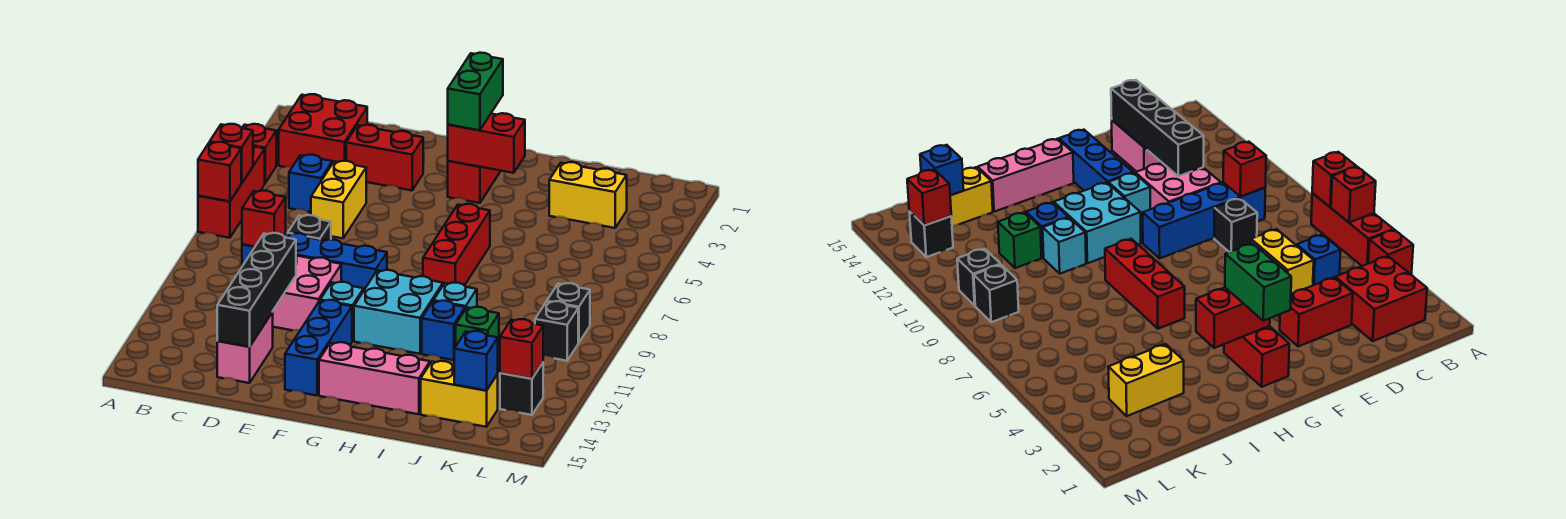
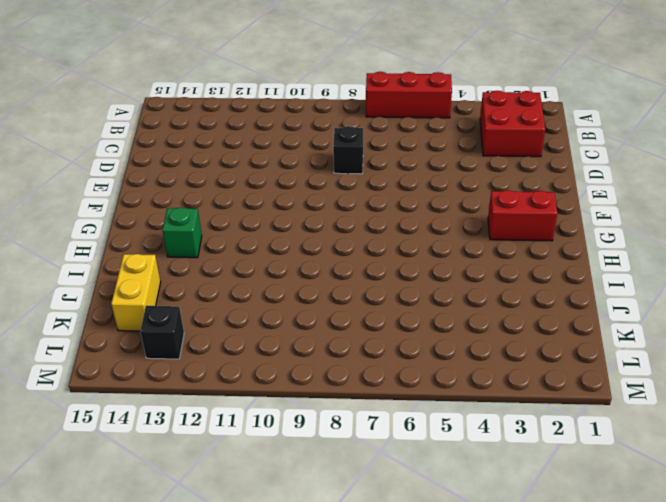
green 1x1 brick [162,207,202,258] -> green 1x1 brick moved to [456,307,499,350]
none -> red 1x1 brick [242,124,276,183]
none -> blue 1x1 brick [289,155,332,212]
none -> blue 1x4 brick [242,233,387,290]
none -> red 1x2 brick [346,125,423,190]

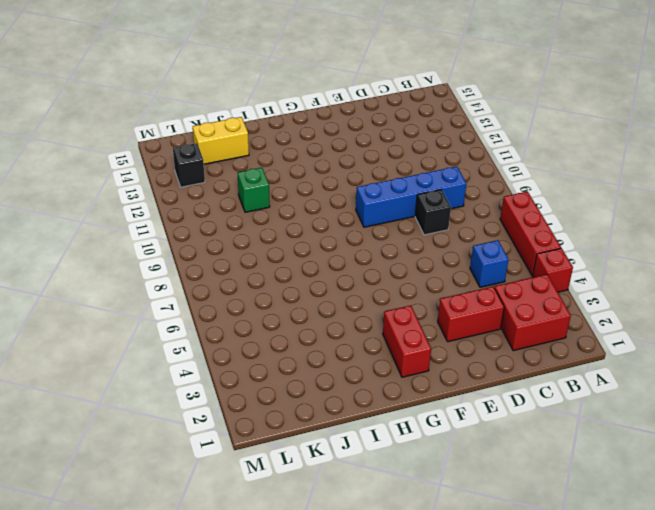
none -> yellow 1x2 brick [311,161,366,238]
none -> pink 2x2 brick [273,256,341,330]
none -> pink 1x2 brick [217,312,273,383]
none -> cyan 1x1 brick [320,282,364,341]

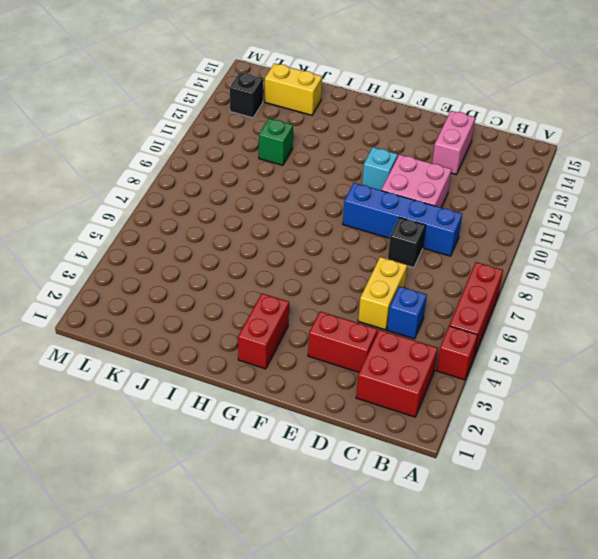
none -> blue 1x3 brick [285,300,352,396]
none -> cyan 2x2 brick [354,270,443,354]
none -> pink 1x3 brick [319,342,430,414]
none -> red 1x3 brick [423,204,490,286]

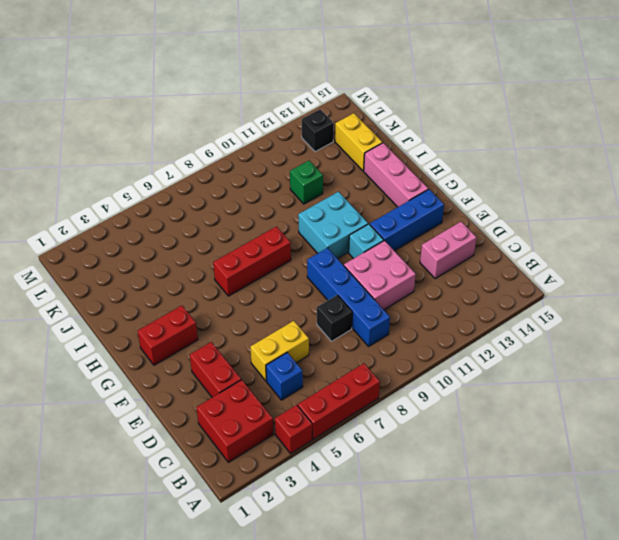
none -> cyan 1x1 brick [434,283,477,309]
none -> blue 1x1 brick [422,301,465,360]
none -> yellow 1x2 brick [549,162,627,228]
none -> black 1x1 brick [547,283,590,343]

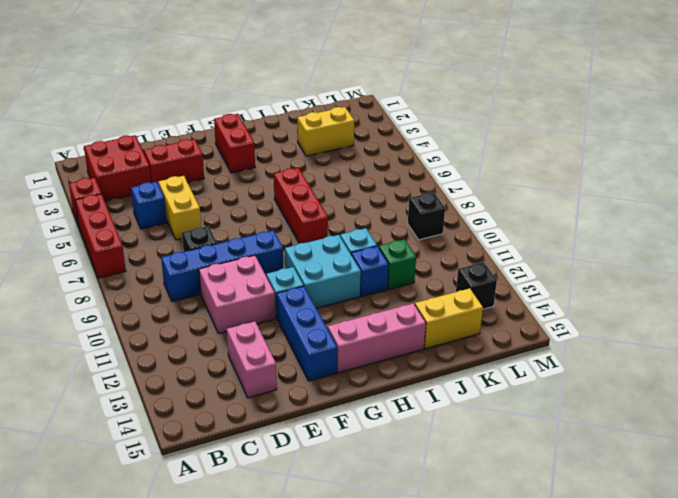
none -> black 1x1 brick [535,301,578,361]
none -> red 1x1 brick [210,124,253,183]
none -> red 1x1 brick [198,142,241,201]
none -> red 1x1 brick [242,191,286,247]

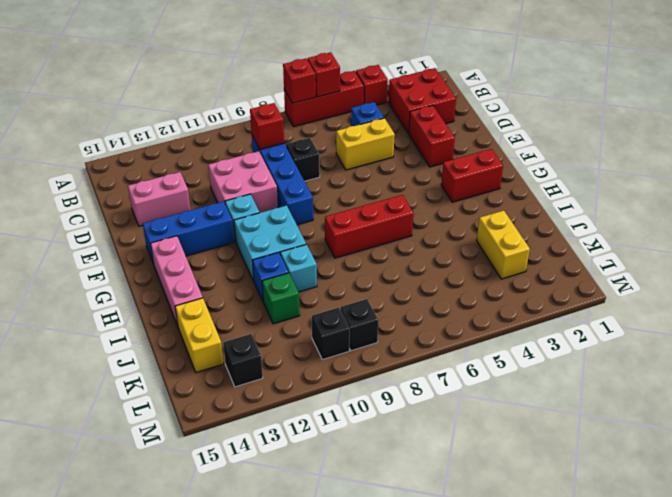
none -> black 1x4 brick [217,233,296,347]
none -> red 1x2 brick [448,113,525,173]
none -> blue 1x1 brick [454,331,498,391]
none -> red 1x1 brick [500,319,543,379]

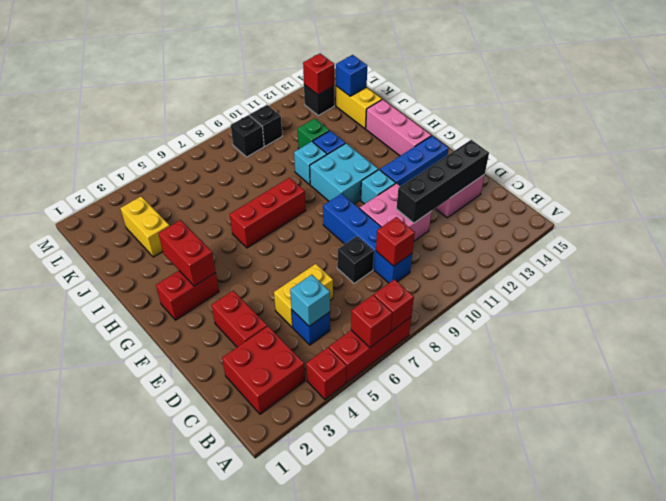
cyan 1x1 brick [290,275,330,326] -> none
none -> green 1x2 brick [448,53,503,130]

